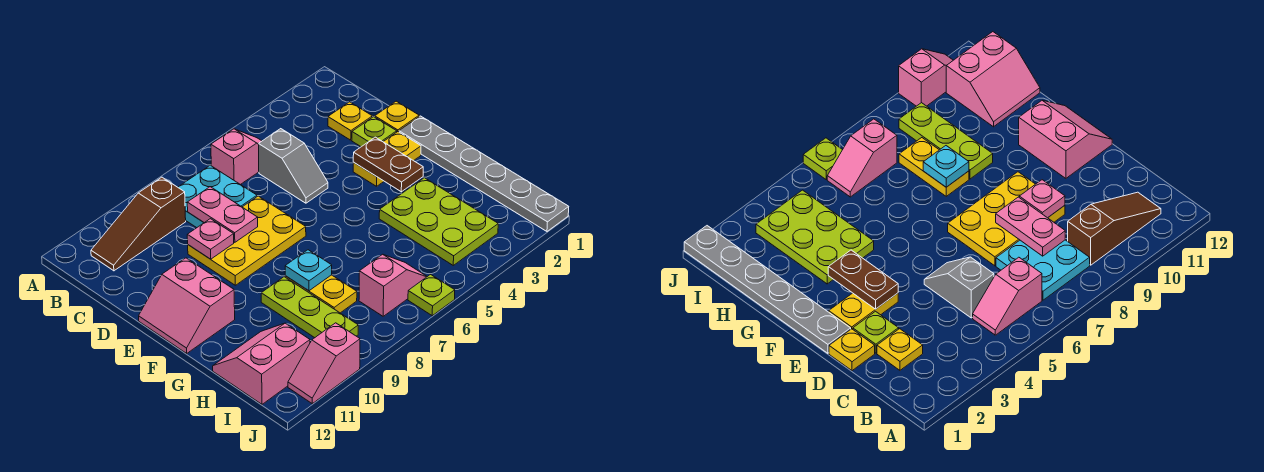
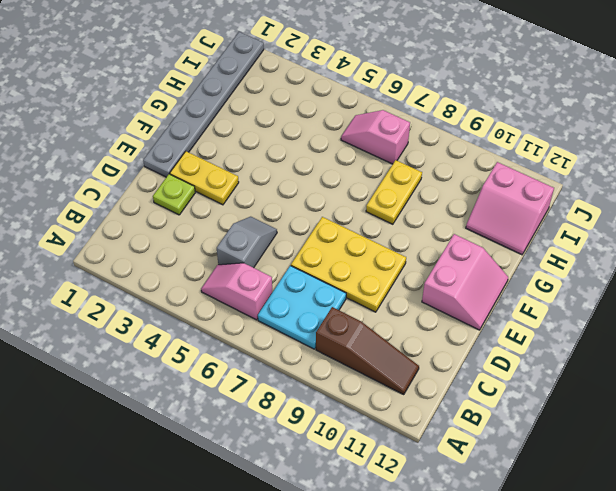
none -> yellow 1x1 plate [328,102,372,140]
none -> yellow 1x1 plate [375,101,419,132]
none -> lime 2x3 plate [379,178,498,265]

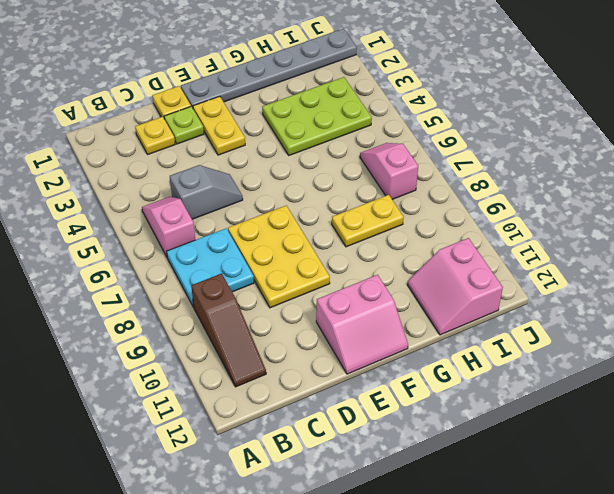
none -> lime 1x3 plate [261,277,358,338]
none -> lime 1x1 plate [408,275,455,316]
none -> pink 1x2 slope [288,323,360,403]

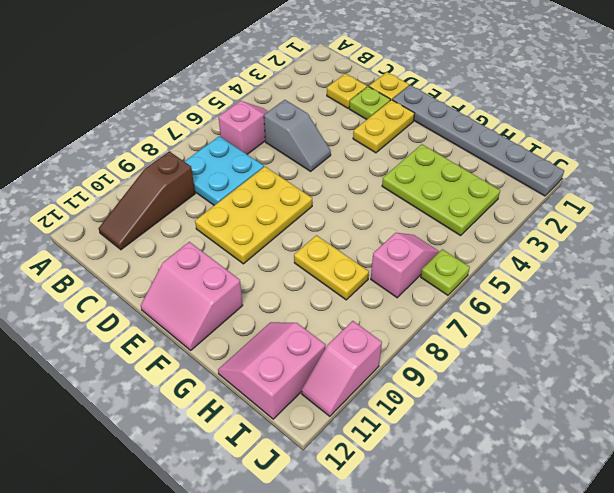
none -> lime 1x3 plate [261,277,358,338]
none -> pink 1x2 plate [187,187,258,242]
none -> pink 1x1 plate [187,219,234,259]

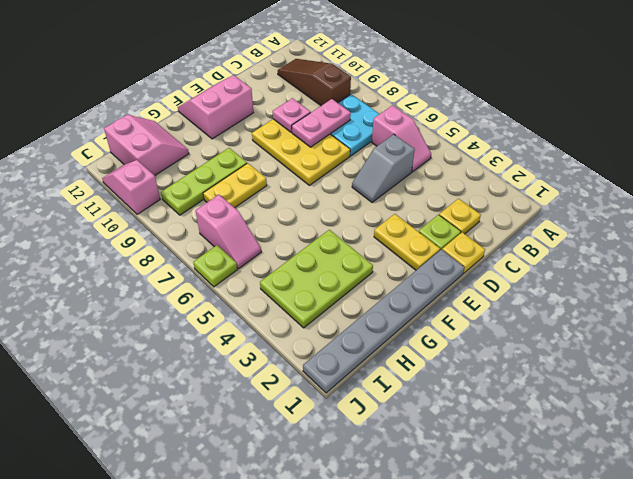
none -> brown 1x2 plate [353,137,423,192]
none -> cyan 1x1 plate [285,250,332,291]

